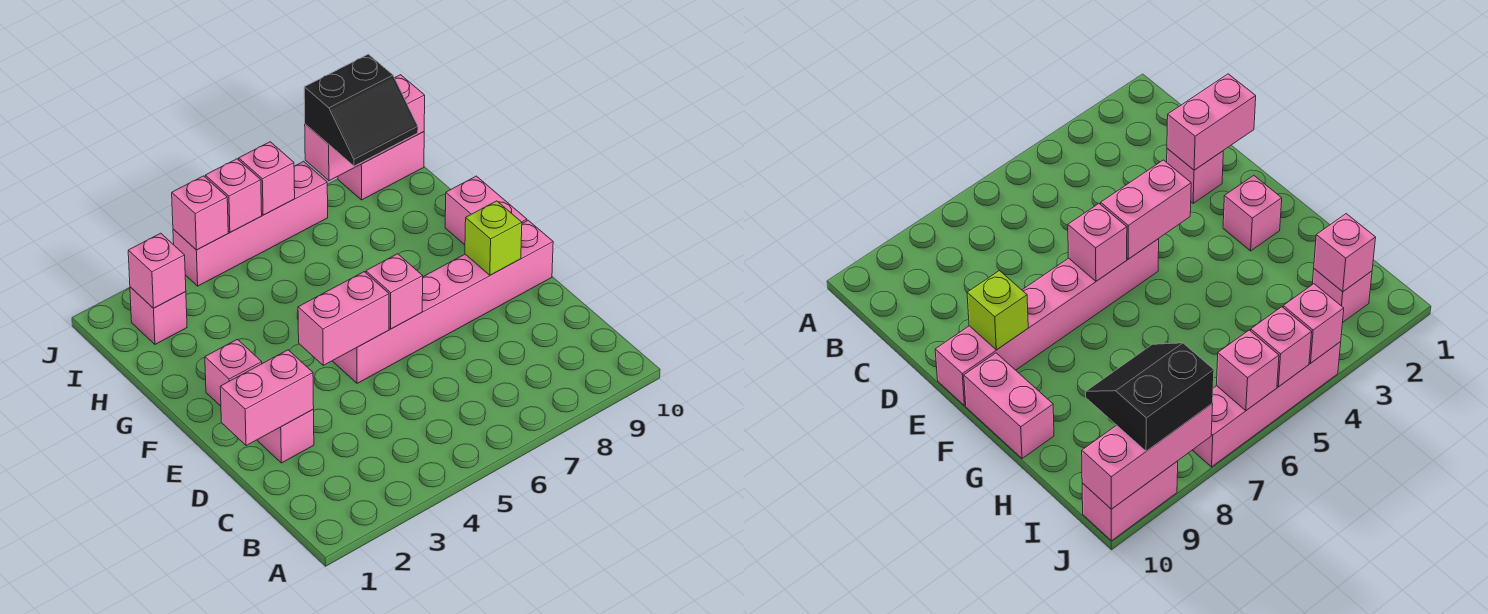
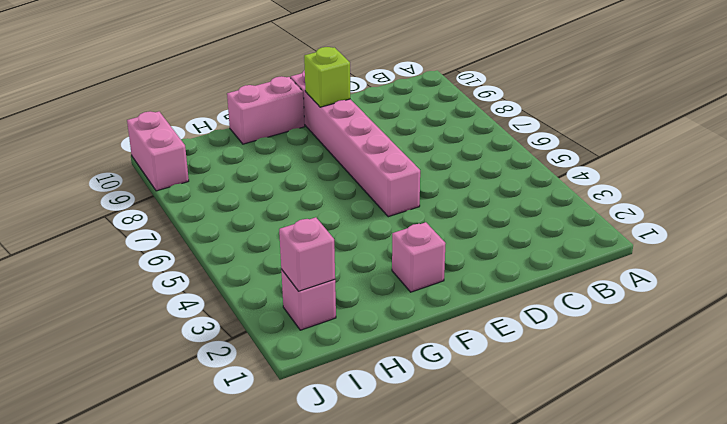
none -> pink 1x1 brick [257,410,314,463]
none -> pink 1x4 brick [173,161,328,286]
none -> pink 1x2 brick [220,350,314,446]

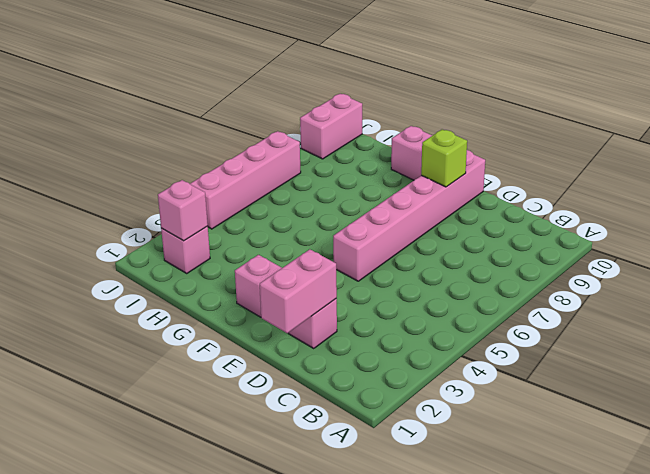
none -> pink 1x2 brick [298,272,389,365]
none -> pink 1x1 brick [366,254,423,329]
none -> pink 1x1 brick [172,176,228,250]

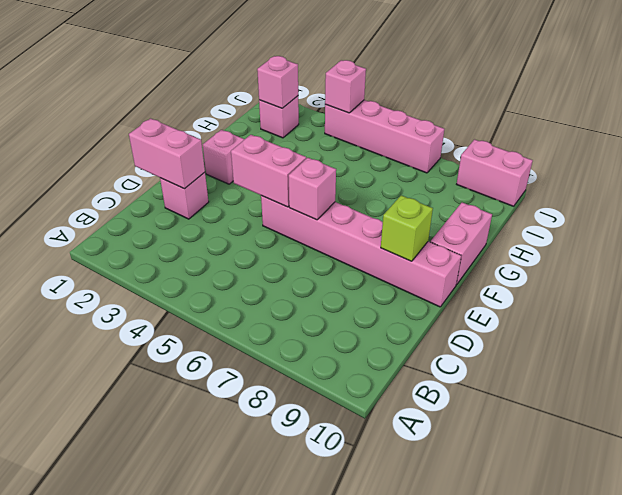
none -> pink 1x1 brick [205,159,262,232]
none -> pink 1x1 brick [239,142,295,215]
none -> pink 1x3 brick [305,75,425,181]

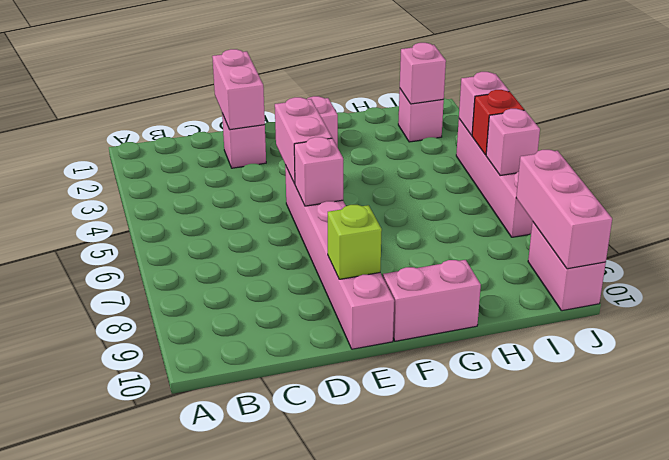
red 1x1 brick [472,90,524,155] -> pink 1x1 brick [205,159,262,232]
none -> black 2x2 slope [304,54,418,166]

